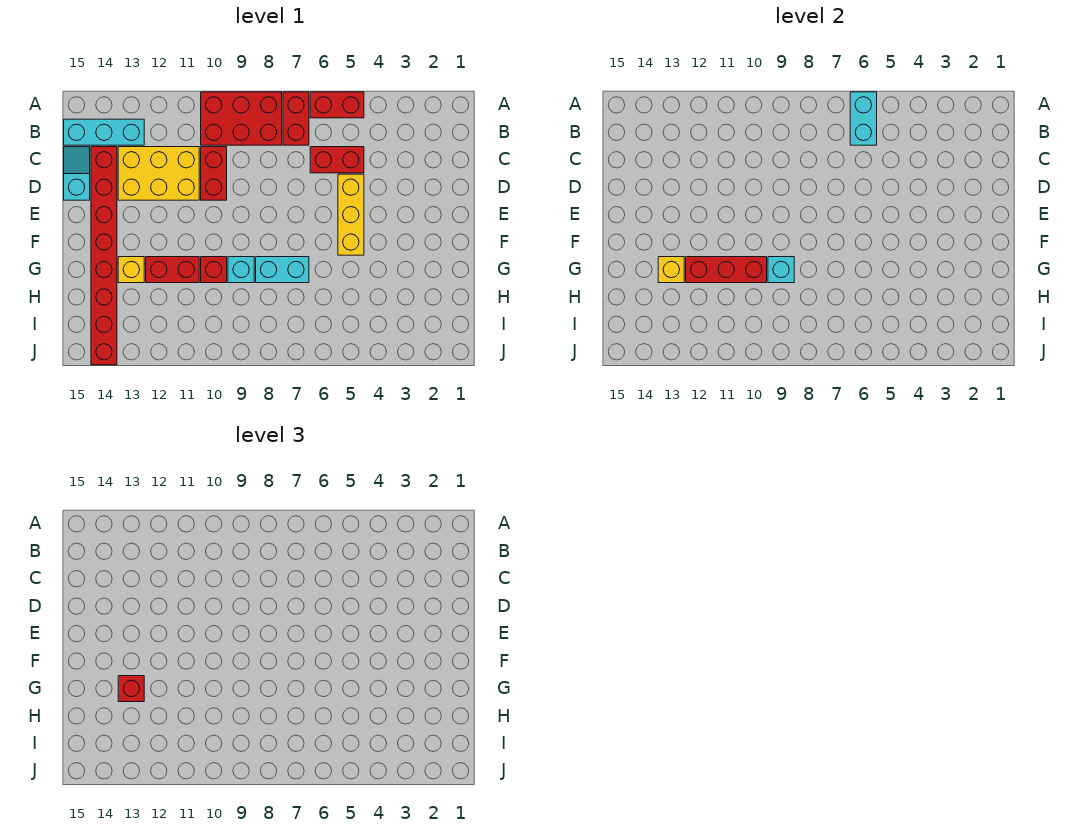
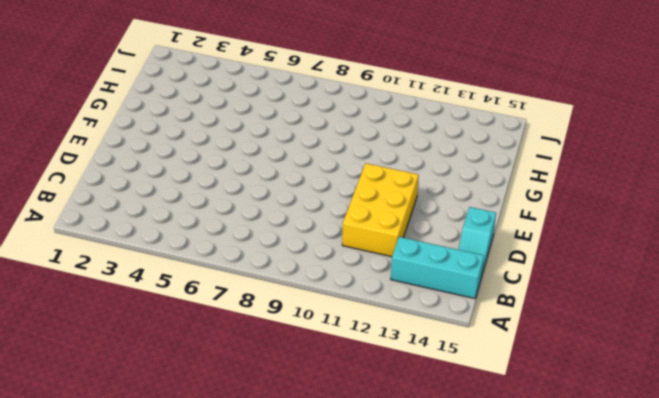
yellow 2x3 brick [342,163,419,257] -> yellow 2x3 brick turned to [118,147,199,200]
none -> red 1x2 brick [310,92,364,118]
none -> red 1x2 brick [283,92,309,145]
none -> red 2x3 brick [201,92,282,145]

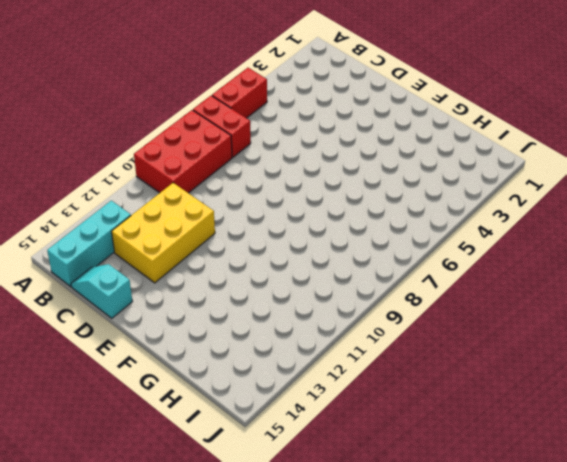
none -> red 1x2 brick [310,147,364,173]
none -> red 1x2 brick [201,147,227,200]
none -> red 1x8 brick [91,147,117,365]

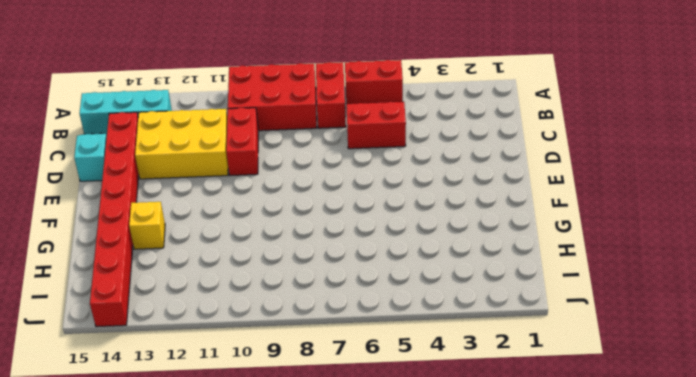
none -> yellow 1x3 brick [338,174,364,255]
none -> cyan 1x2 brick [256,257,309,283]
none -> cyan 1x1 brick [228,257,254,283]

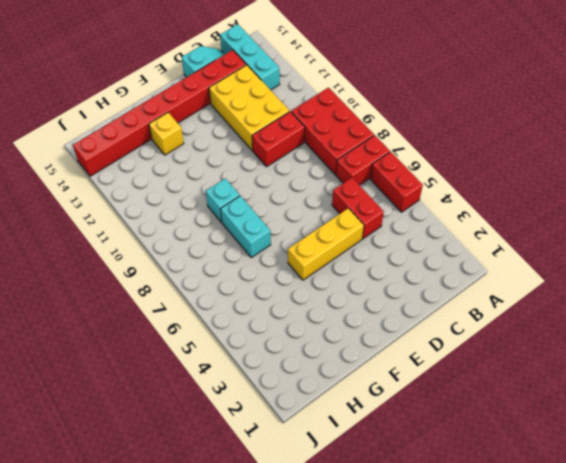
none -> red 1x1 brick [201,257,227,283]
none -> red 1x2 brick [146,257,199,283]
none -> cyan 1x2 brick [850,92,877,145]

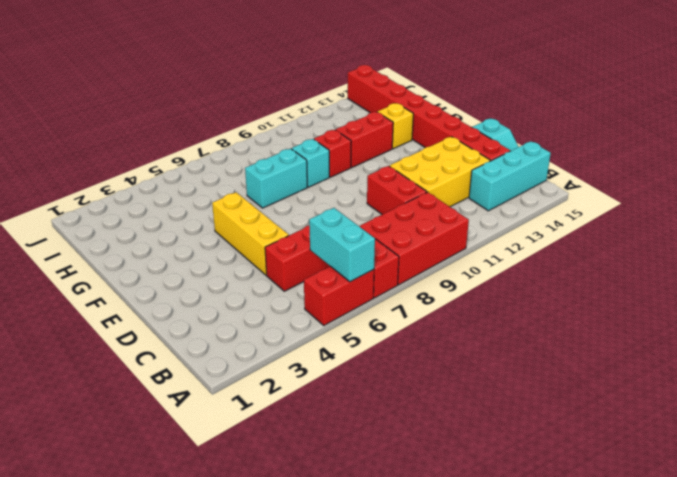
none -> cyan 1x1 brick [768,257,794,283]
none -> red 1x3 brick [686,257,767,283]
none -> yellow 1x1 brick [658,257,684,283]

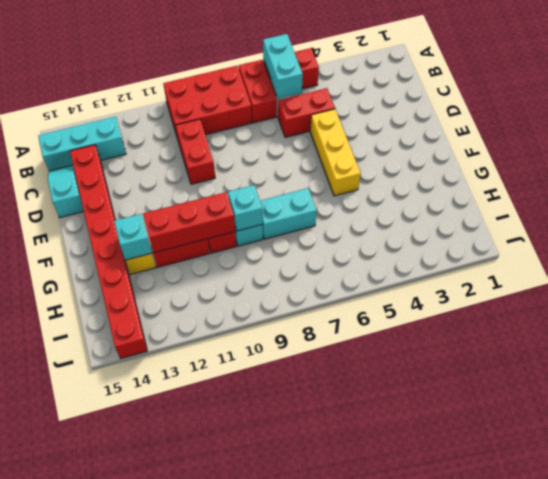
cyan 1x1 brick [114,214,152,260] -> yellow 1x1 brick [658,257,684,283]
none -> yellow 2x3 brick [118,147,199,200]
none -> red 1x1 brick [118,676,144,702]

